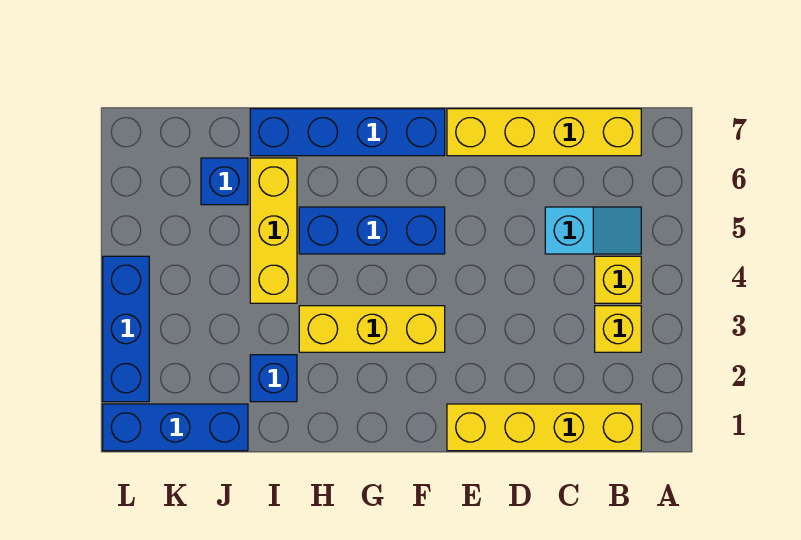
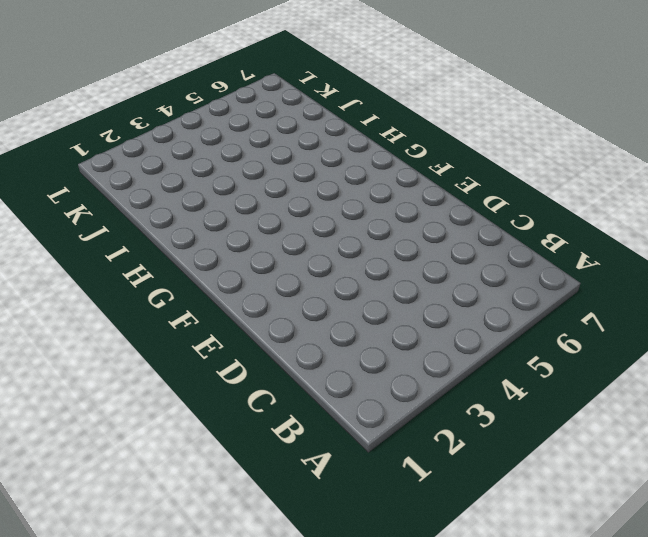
none -> yellow 1x4 brick [447,404,641,451]
none -> yellow 1x1 brick [595,306,641,352]
none -> yellow 1x1 brick [595,256,641,303]

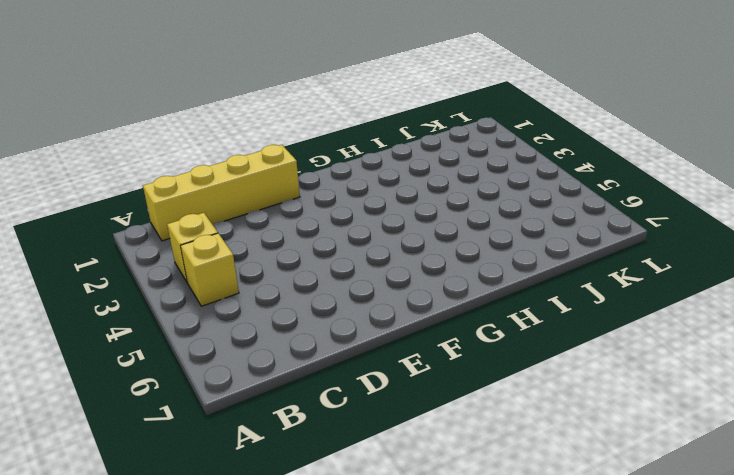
none -> cyan 1x2 slope [545,207,641,254]
none -> yellow 1x4 brick [447,109,641,156]
none -> yellow 1x3 brick [299,306,445,352]

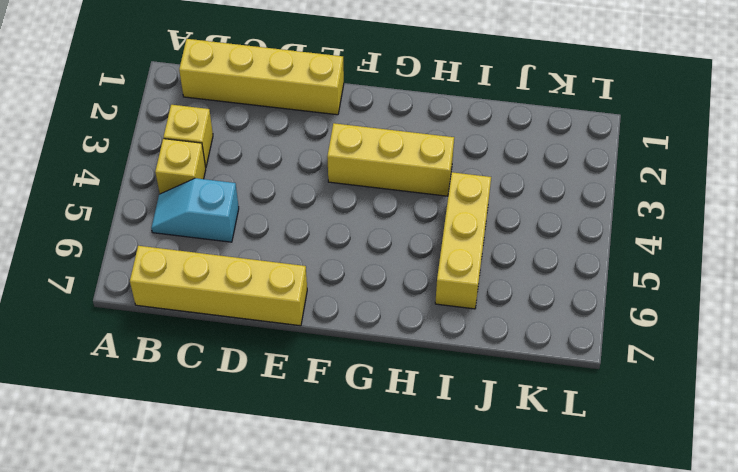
none -> blue 1x3 brick [299,207,445,254]
none -> blue 1x4 brick [250,109,445,156]
none -> blue 1x1 brick [250,355,297,402]

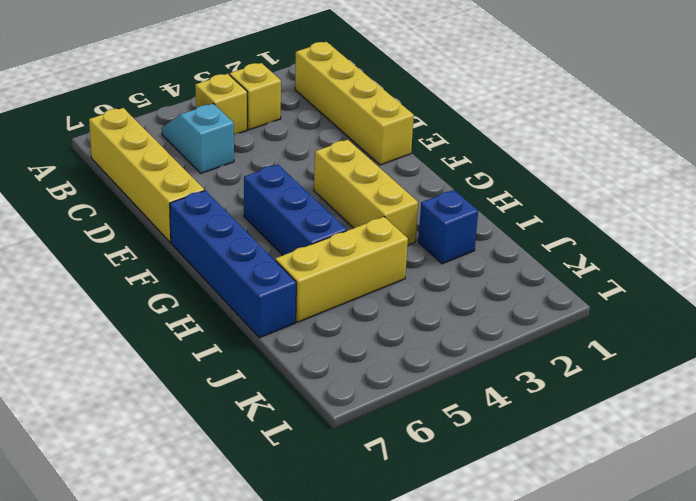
none -> blue 1x3 brick [103,404,248,451]
none -> blue 1x1 brick [201,158,248,205]
none -> blue 1x3 brick [103,256,149,402]

